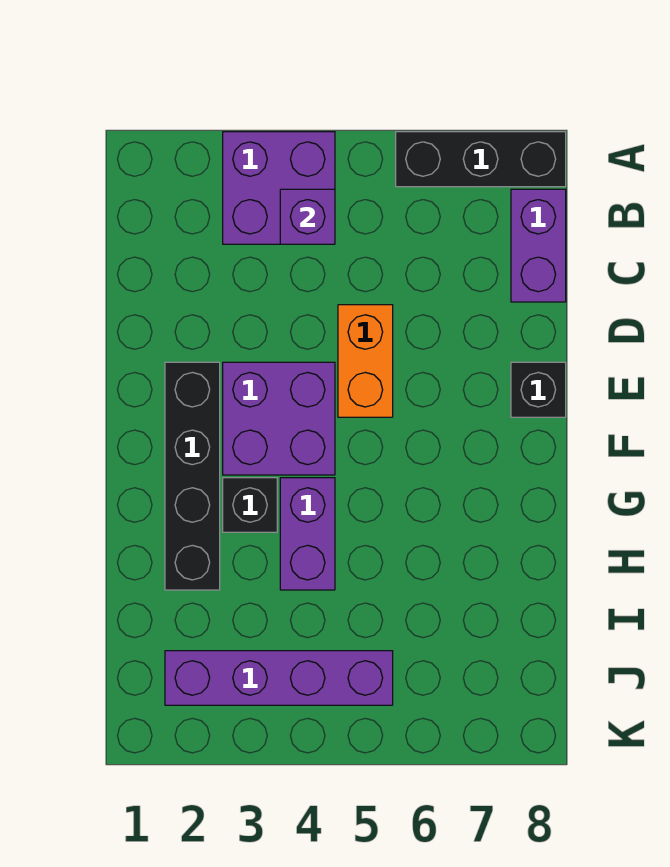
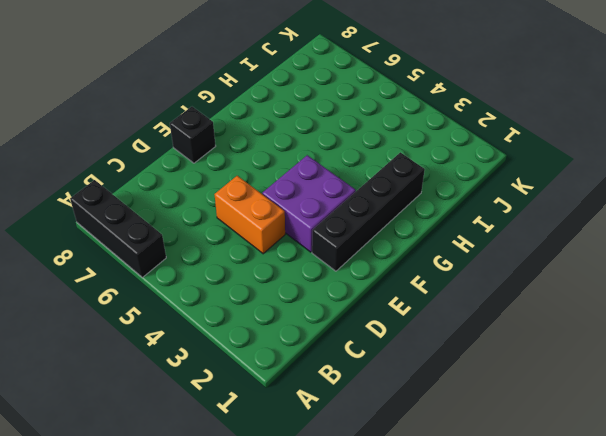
orange 1x2 brick [214,176,285,254] -> orange 1x2 brick turned to [338,305,393,417]
none -> purple 2x2 brick [223,132,335,244]
none -> purple 1x2 brick [511,189,566,302]

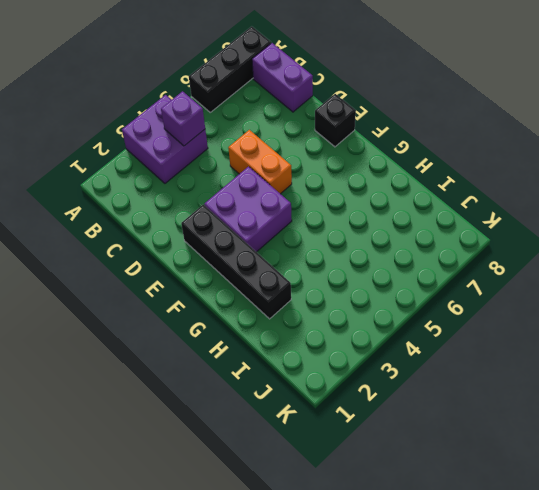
none -> black 1x1 brick [223,478,277,532]
none -> purple 1x2 brick [280,478,335,590]

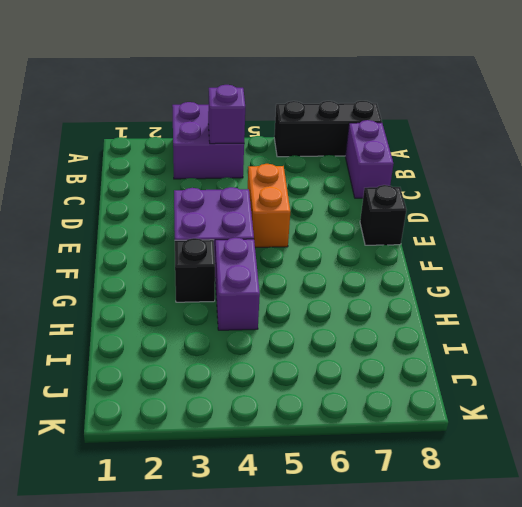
none -> black 1x4 brick [165,362,220,590]
none -> purple 1x4 brick [165,651,393,705]

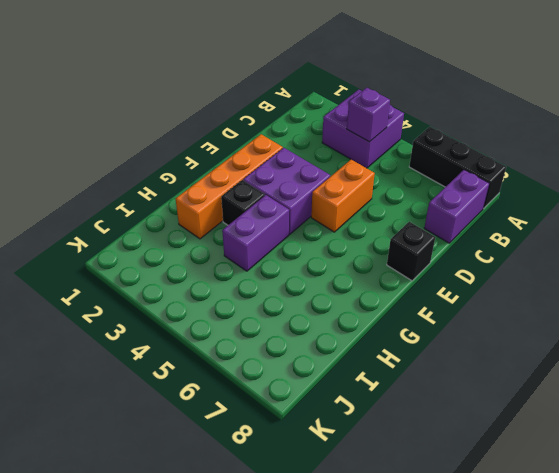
orange 1x4 brick [176,134,283,239] -> black 1x4 brick [165,362,220,590]
none -> purple 1x4 brick [165,651,393,705]

